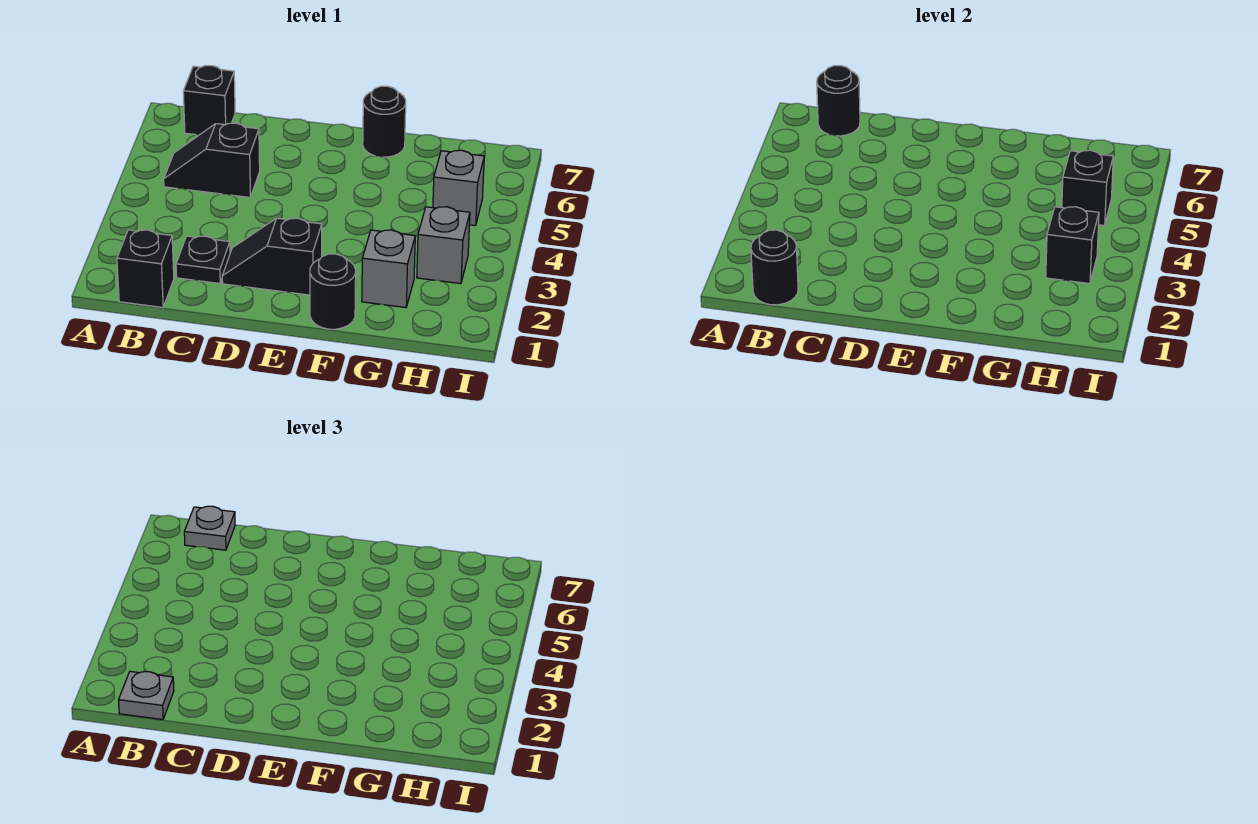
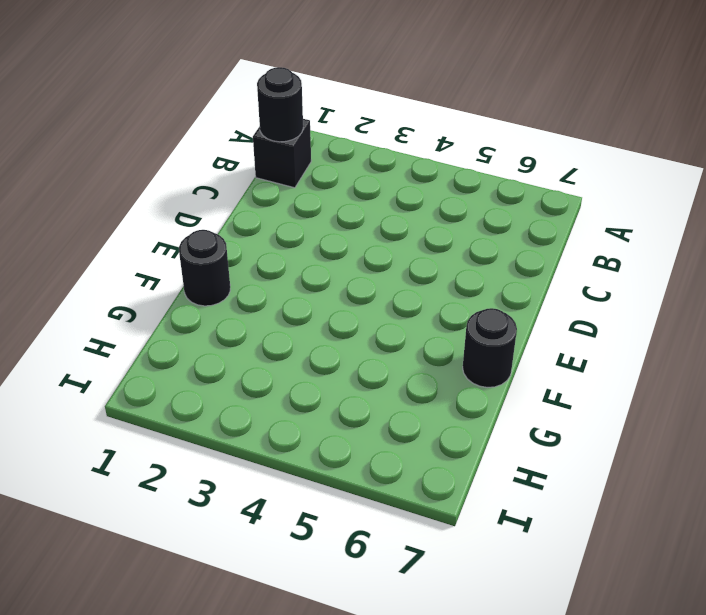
none -> black 1x2 slope [164,123,260,197]
none -> black 1x1 brick [183,66,235,135]
none -> black 1x1 plate [176,236,230,283]

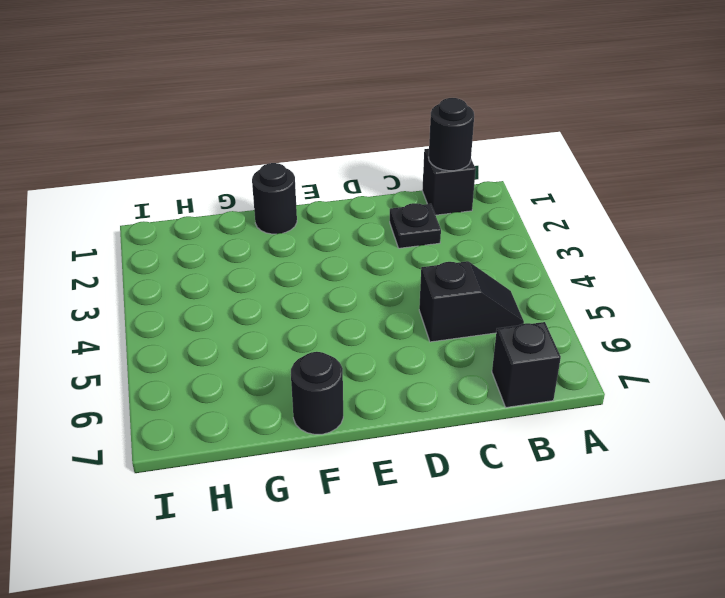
none -> black 1x2 slope [222,218,322,295]
none -> grey 1x1 brick [362,230,415,308]
none -> grey 1x1 brick [417,207,470,284]

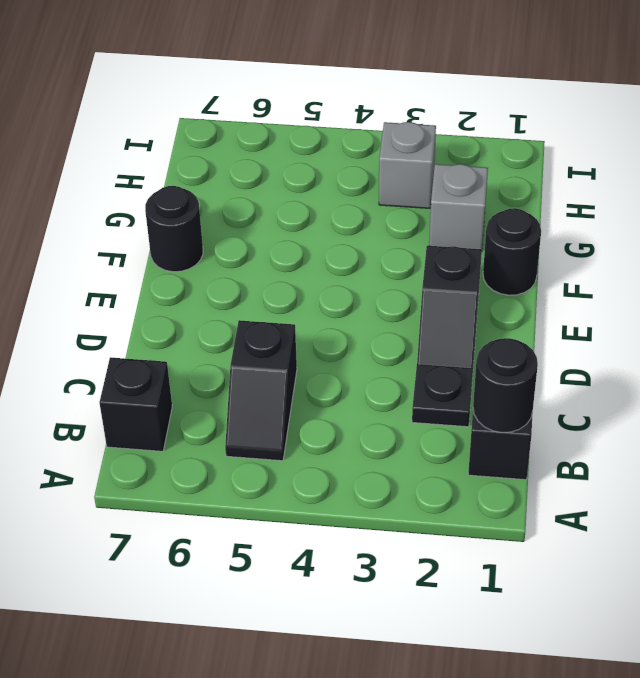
none -> grey 1x1 brick [433,150,484,226]
none -> black 1x1 round brick [817,66,860,136]
none -> black 1x1 brick [1046,207,1099,284]

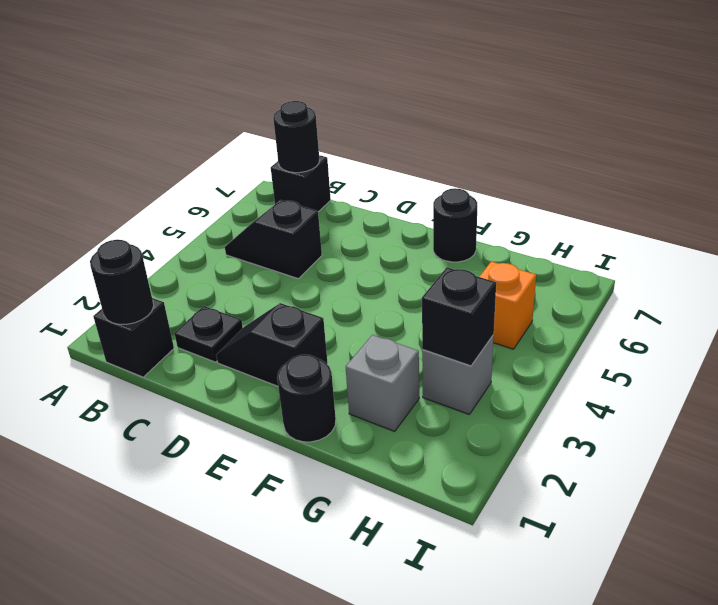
orange 1x1 brick [479,261,536,349] -> grey 1x1 brick [433,150,484,226]
none -> black 1x1 brick [1062,150,1113,226]
none -> grey 1x1 plate [119,671,174,719]
none -> grey 1x1 plate [184,506,235,550]

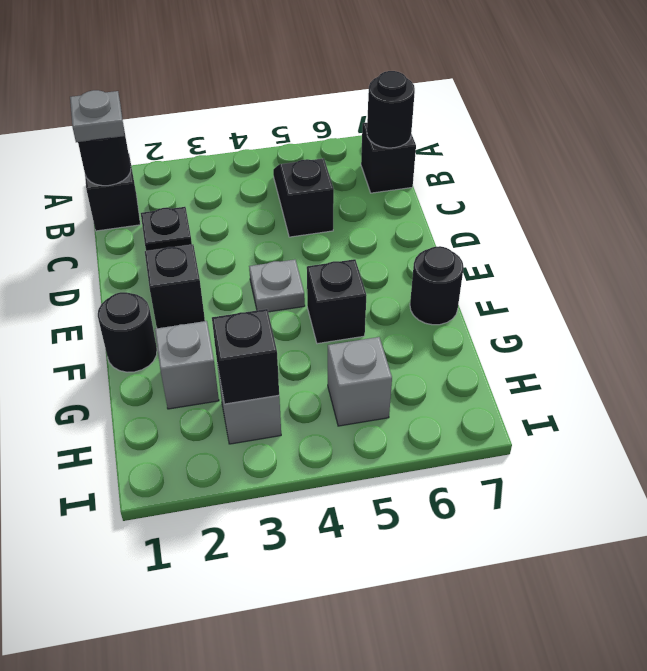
grey 1x1 plate [249,260,305,312] -> grey 1x1 plate moved to [184,506,235,550]
black 1x1 brick [307,259,367,344] -> black 1x1 brick moved to [1062,150,1113,226]

